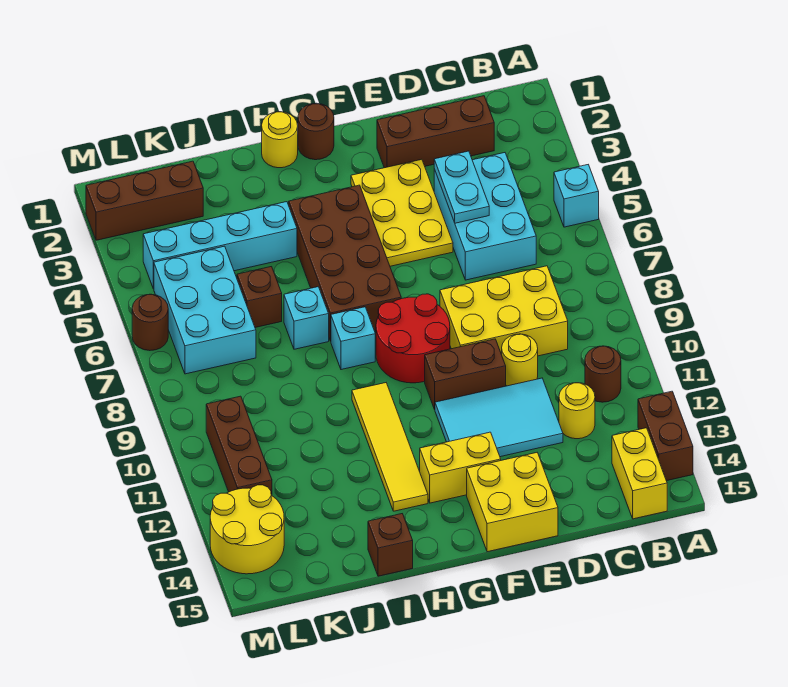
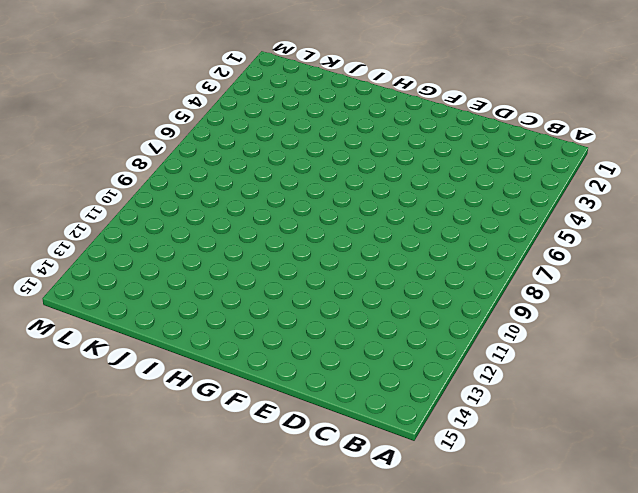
none -> cyan 1x1 brick [554,165,599,227]
none -> brown 1x2 brick [638,391,693,481]
none -> brown 1x1 round brick [585,346,621,402]
none -> yellow 1x2 brick [612,428,667,519]

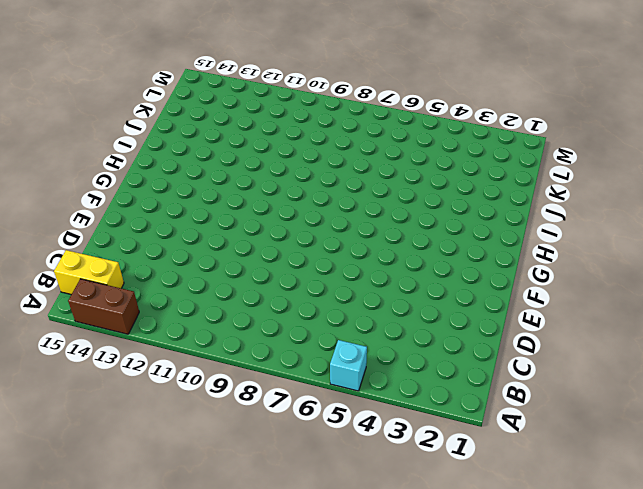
none -> brown 1x1 round brick [585,346,621,402]
none -> brown 1x3 brick [377,96,494,168]
none -> cyan 2x3 brick [434,153,536,280]
none -> yellow 2x3 brick [440,266,568,356]

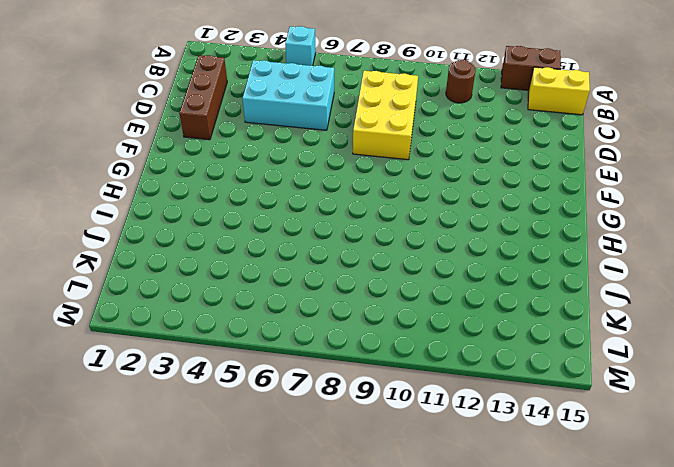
none -> yellow 1x1 round brick [559,383,595,439]
none -> yellow 1x1 round brick [502,334,538,386]
none -> cyan 2x3 tile [435,378,563,457]
none -> yellow 2x3 plate [351,159,453,266]

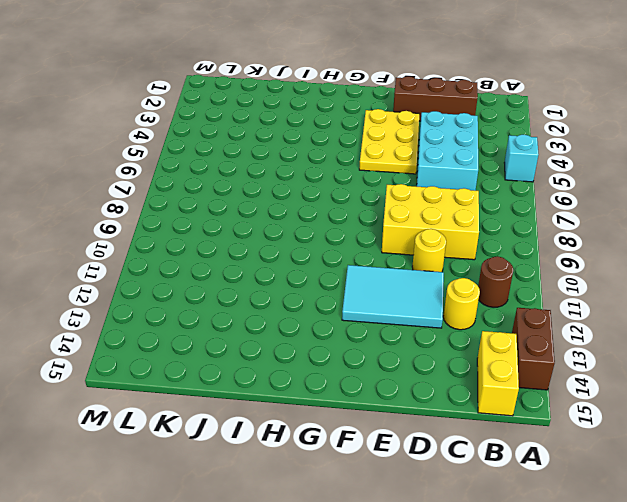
none -> brown 1x2 brick [425,339,506,409]
none -> yellow 2x2 brick [467,453,558,552]
none -> red 2x2 round brick [376,294,450,383]
none -> yellow 1x2 brick [420,432,501,503]

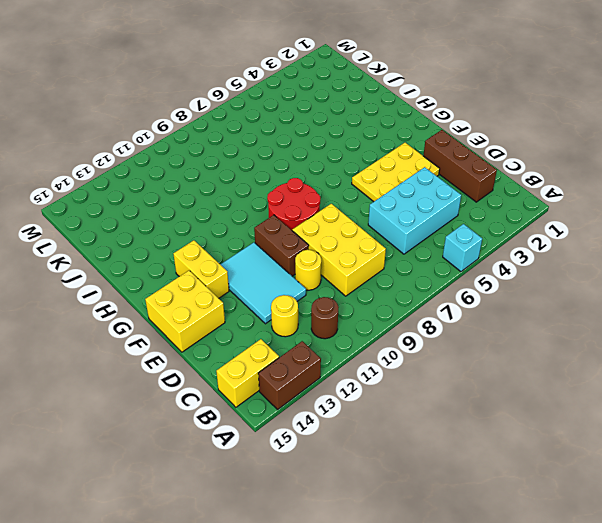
none -> brown 1x1 round brick [298,103,334,160]
none -> brown 2x4 brick [289,185,401,341]
none -> yellow 1x1 round brick [262,112,298,168]
none -> cyan 1x1 brick [331,307,375,370]

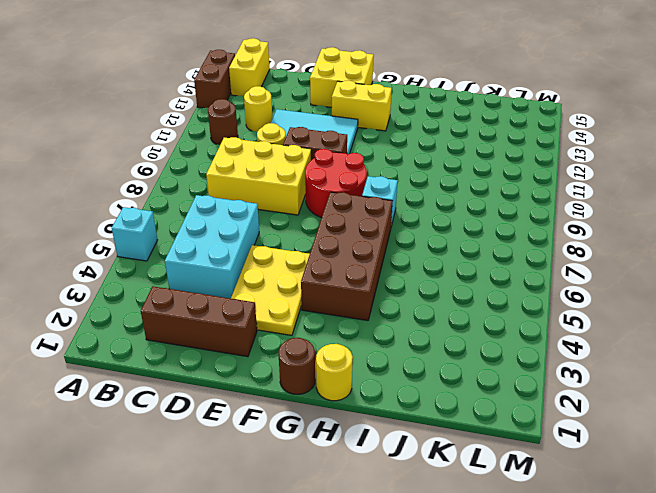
none -> yellow 1x4 tile [352,383,428,511]
none -> cyan 1x4 brick [143,202,297,289]
none -> cyan 1x1 brick [284,287,329,349]
none -> brown 1x1 brick [368,514,413,576]

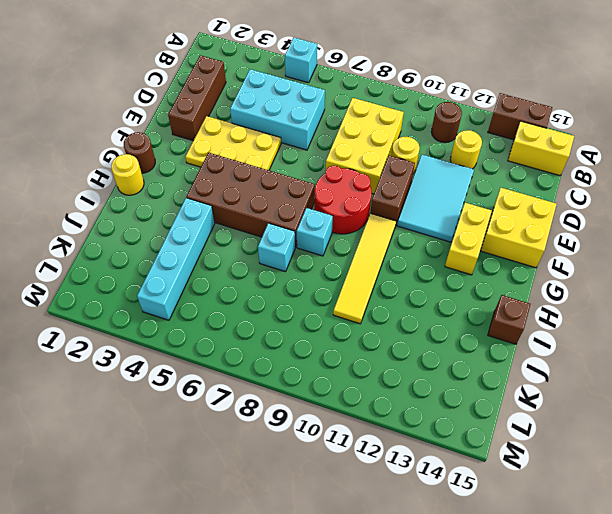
yellow 1x4 tile [333,213,396,324] -> yellow 1x4 tile turned to [352,383,428,511]
none -> brown 1x1 brick [237,267,282,327]
none -> brown 1x3 brick [86,161,203,240]
none -> cyan 2x3 brick [154,246,256,374]
none -> brown 1x3 brick [206,396,272,495]

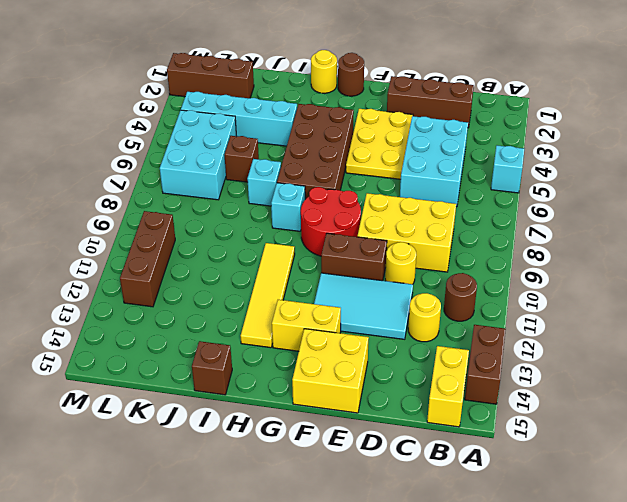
none -> yellow 2x2 round brick [210,485,284,574]
none -> brown 1x1 round brick [132,294,168,351]
none -> cyan 1x2 plate [434,151,489,223]

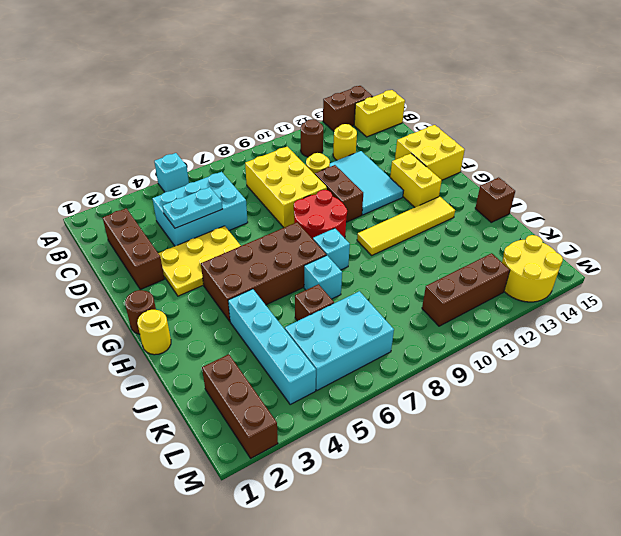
none -> brown 1x1 round brick [132,294,168,351]

